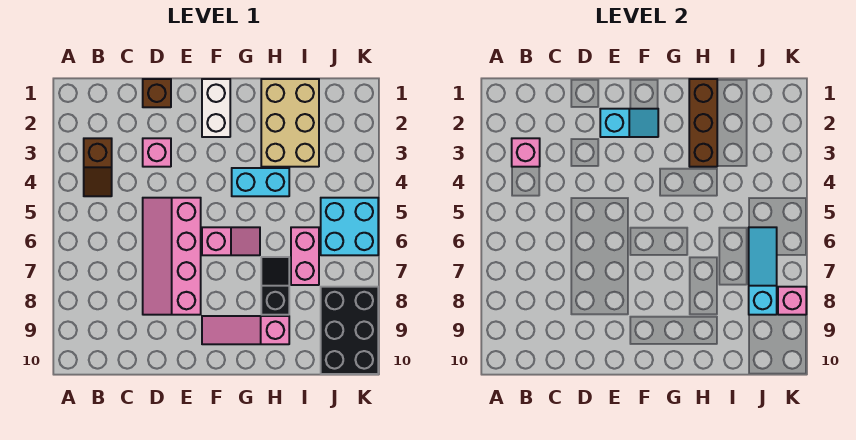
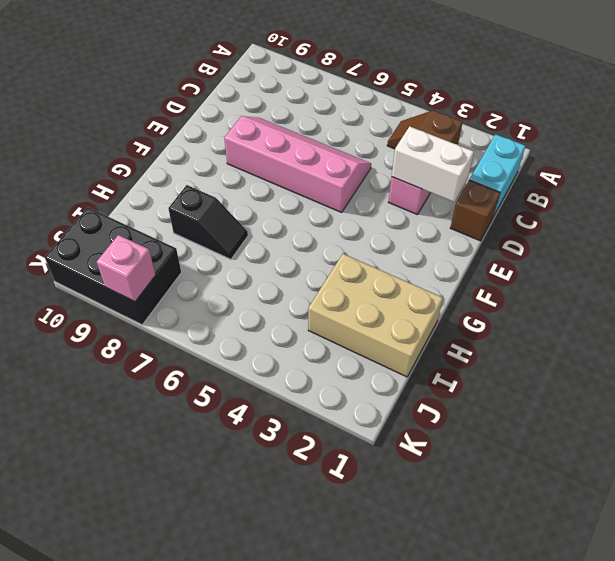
cyan 1x2 brick [470,134,525,215] -> cyan 1x2 brick moved to [232,168,289,196]
white 1x2 brick [392,126,474,202] -> white 1x2 brick moved to [202,79,230,137]
none -> pink 1x2 slope [202,227,260,255]
none -> pink 1x3 slope [202,316,289,344]
none -> pink 1x2 brick [291,227,319,285]

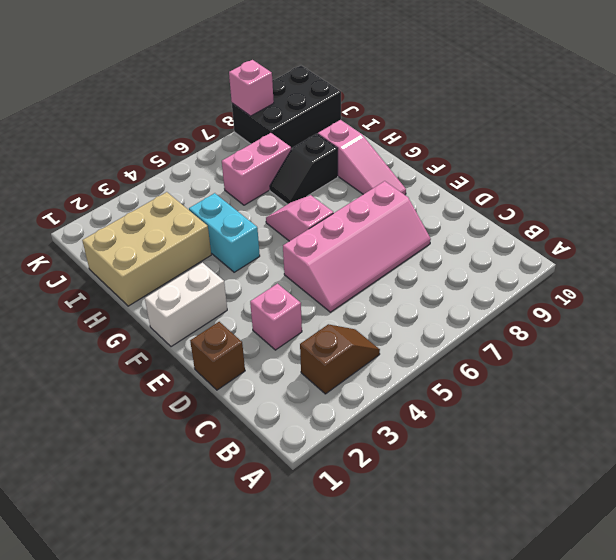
none -> cyan 2x2 brick [321,198,378,255]
none -> pink 1x1 brick [512,138,540,167]
none -> cyan 1x2 slope [600,109,658,137]

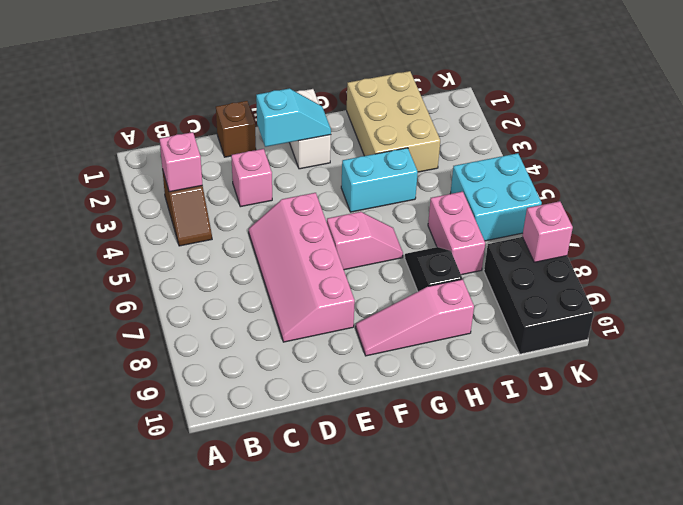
none -> brown 1x3 brick [689,79,717,167]
none -> cyan 1x3 slope [749,227,777,315]

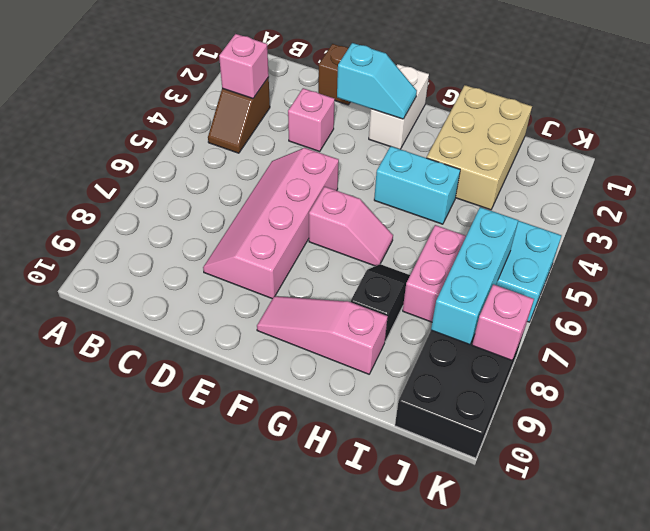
cyan 1x3 brick [431,207,519,345] -> cyan 1x3 slope [749,227,777,315]
none -> brown 1x3 brick [689,79,717,167]

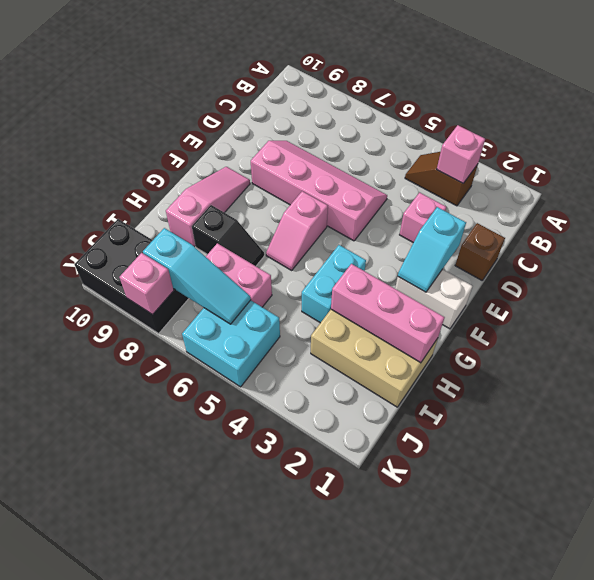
pink 1x3 brick [331,264,445,363] -> brown 1x3 brick [689,79,717,167]

